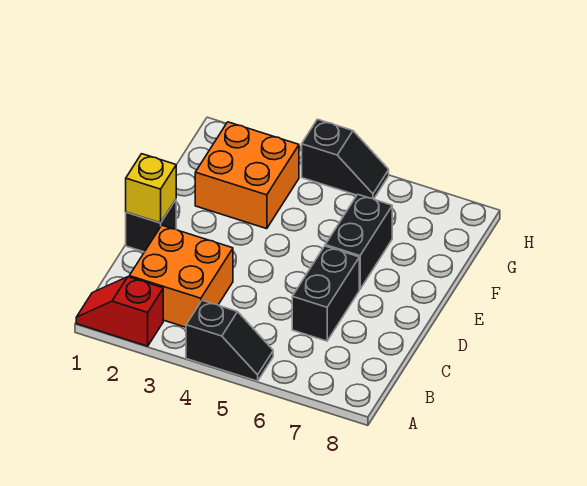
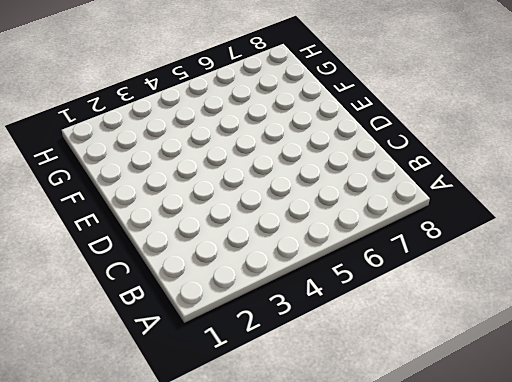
none -> red 1x2 slope [76,277,163,346]
none -> black 1x2 slope [186,300,273,381]

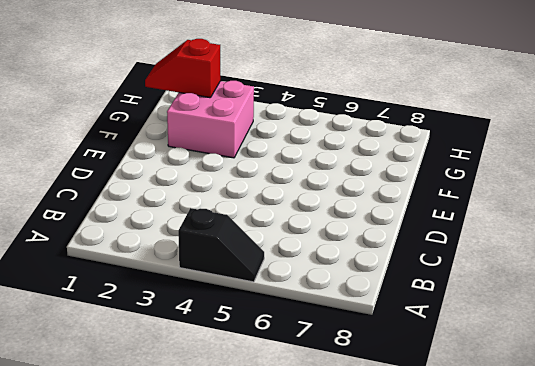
pink 2x2 brick [167,81,254,158] -> orange 2x2 brick [195,122,299,229]
red 1x2 slope [145,39,221,98] -> red 1x2 slope moved to [76,277,163,346]
none -> orange 2x2 brick [129,225,233,327]
none -> black 1x2 brick [292,246,359,341]

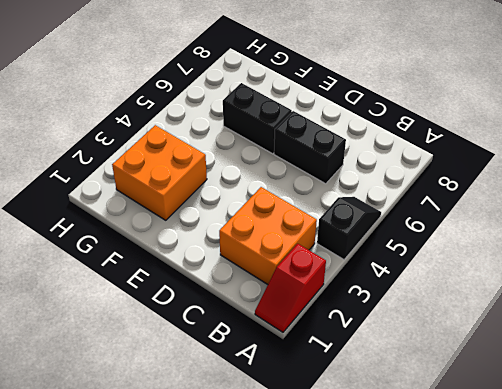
none -> black 1x1 brick [126,200,176,252]
none -> black 1x2 slope [302,119,389,199]

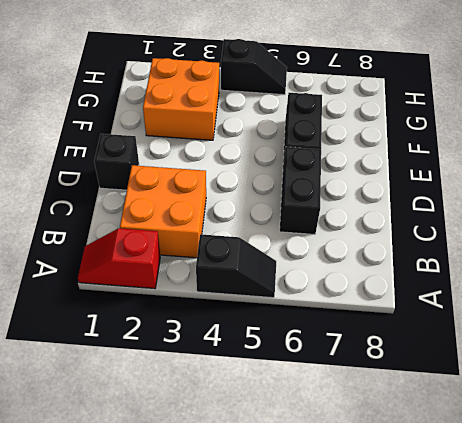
none -> yellow 1x1 brick [126,154,176,223]

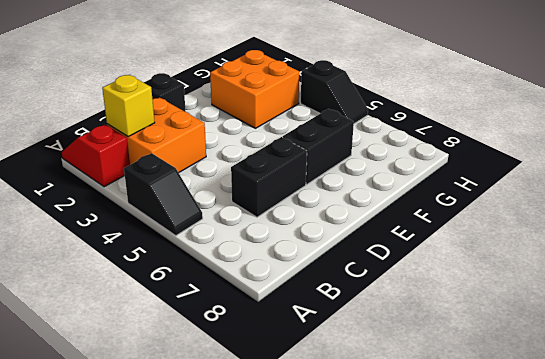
yellow 1x1 brick [102,75,155,136] -> yellow 1x1 brick moved to [126,154,176,223]

